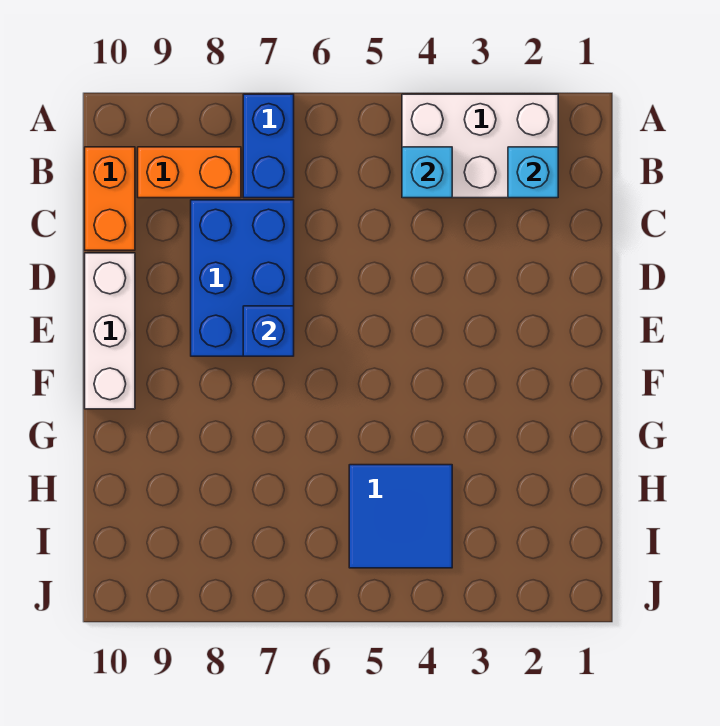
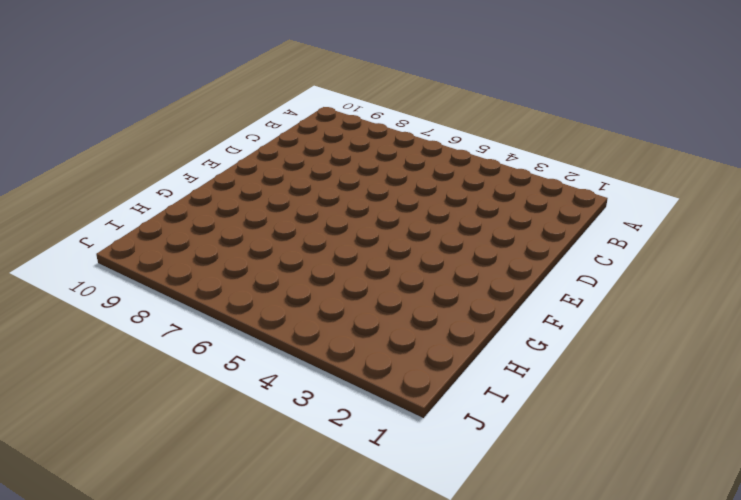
none -> white 2x3 brick [402,94,558,198]
none -> blue 1x2 brick [243,94,294,198]

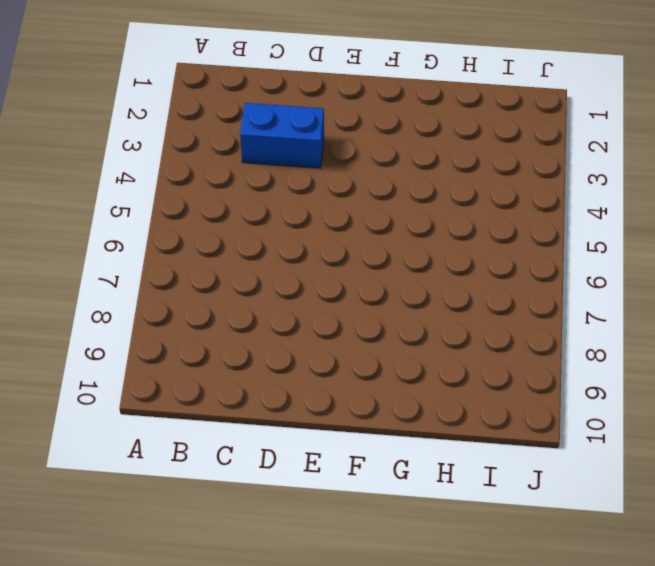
blue 1x2 brick [240,103,324,168] -> blue 1x2 brick moved to [243,94,294,198]
none -> white 2x3 brick [402,94,558,198]
none -> orange 1x2 brick [138,147,241,198]

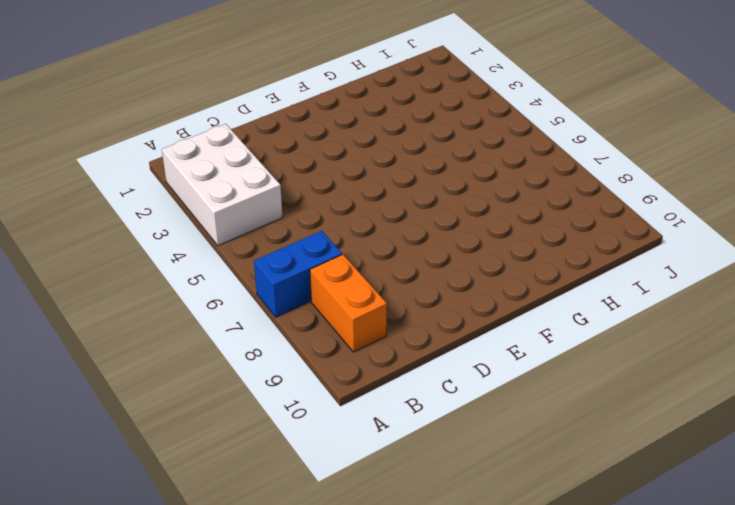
none -> orange 1x2 brick [85,147,135,250]
none -> blue 2x3 brick [191,200,294,356]

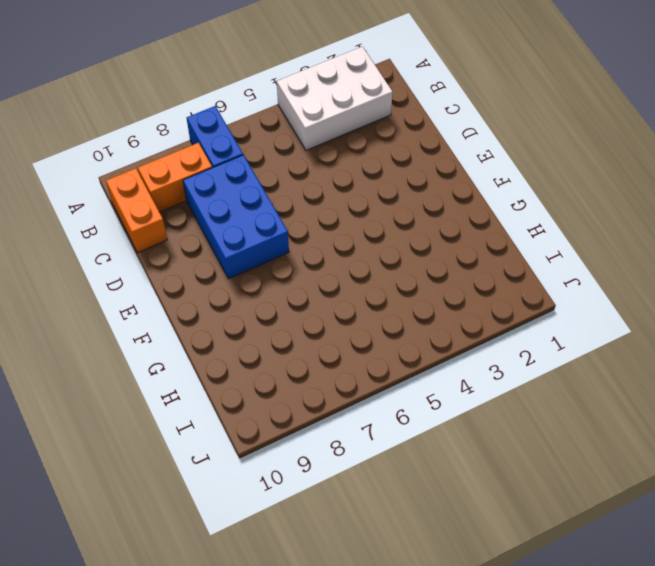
none -> white 1x3 brick [85,253,135,409]
none -> blue 2x2 tile [349,465,452,568]

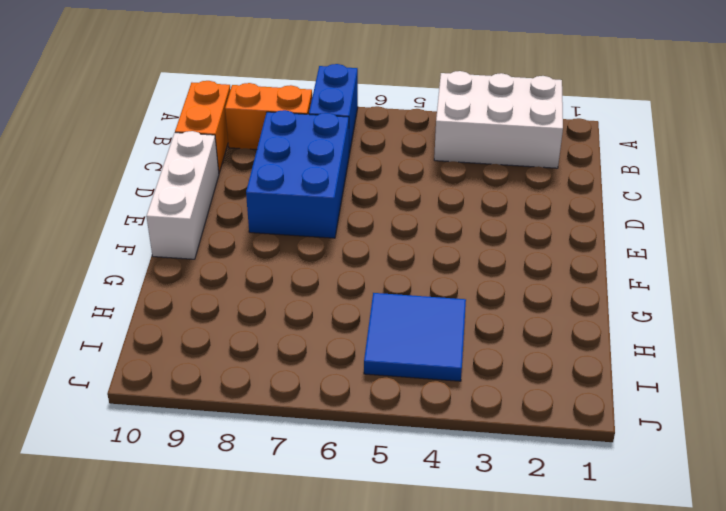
none -> cyan 1x1 brick [508,147,558,198]
none -> cyan 1x1 brick [402,147,452,198]

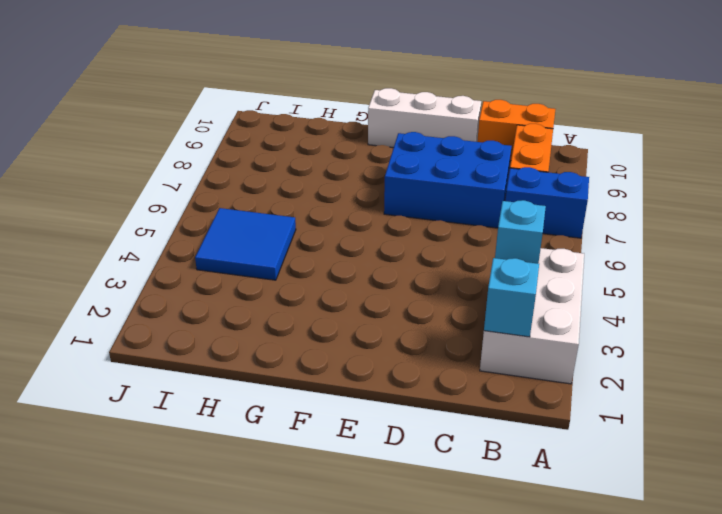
none -> blue 1x1 brick [243,306,294,356]

